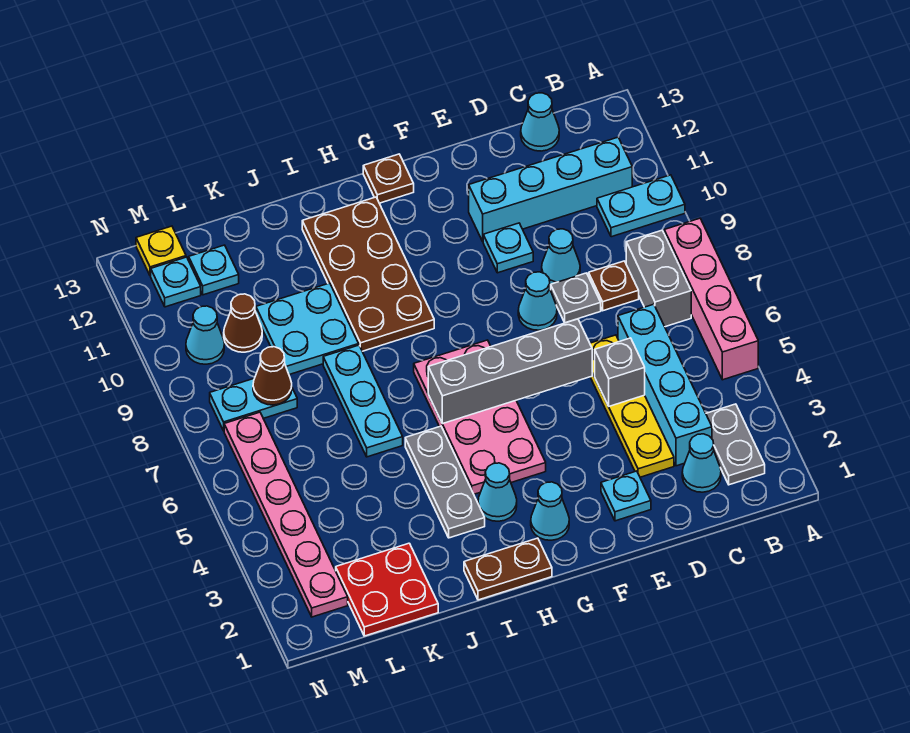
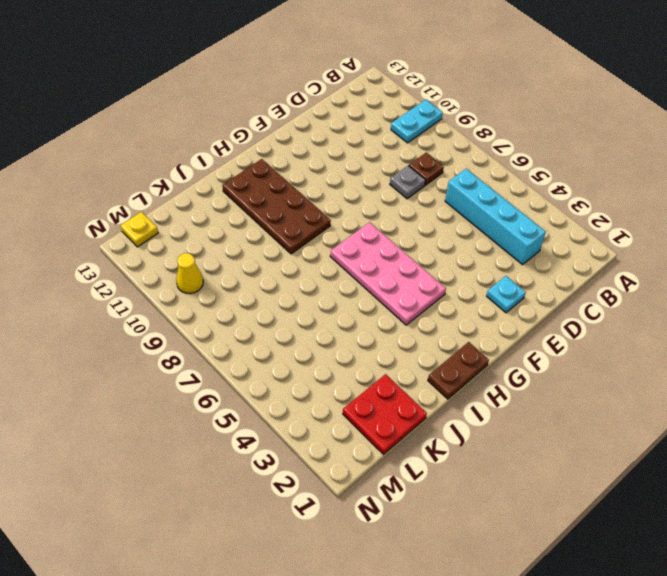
yellow 1x1 cone [176,253,203,294] -> cyan 1x1 cone [186,306,224,364]
none -> pink 1x4 brick [664,218,758,380]
none -> grey 1x2 plate [706,404,765,485]
none -> grey 1x2 brick [626,230,691,327]
none -> cyan 1x4 brick [469,137,632,241]

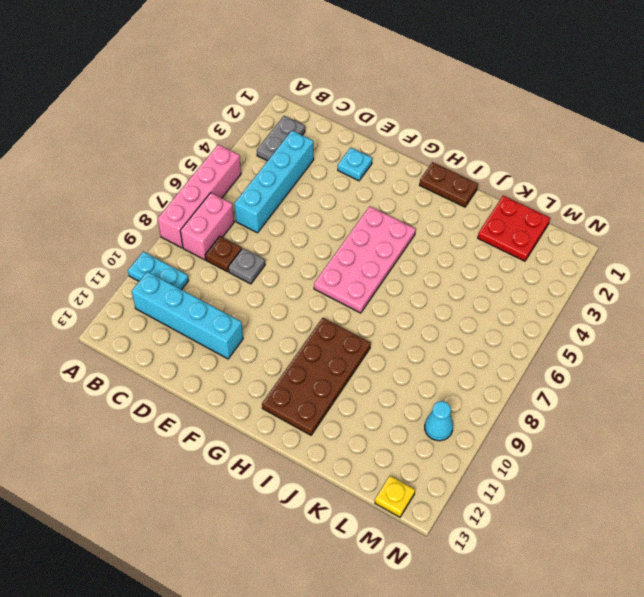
pink 1x2 brick [180,193,234,260] -> grey 1x2 brick [626,230,691,327]
none -> cyan 1x1 cone [682,434,721,492]
none -> cyan 1x1 cone [521,93,559,151]
none -> yellow 1x4 plate [590,335,674,477]
none -> cyan 1x1 cone [542,229,580,285]

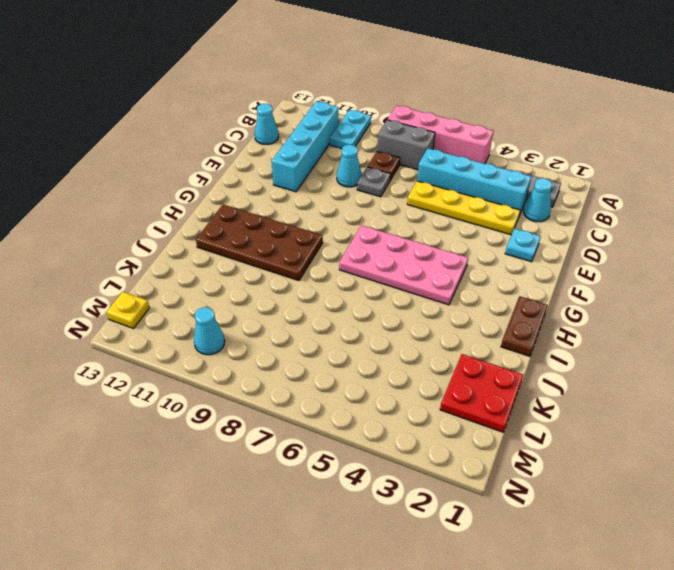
none -> cyan 1x1 cone [518,272,557,330]
none -> cyan 1x1 plate [483,223,533,273]
none -> cyan 1x1 cone [531,482,569,540]
none -> brown 1x1 plate [363,154,414,203]

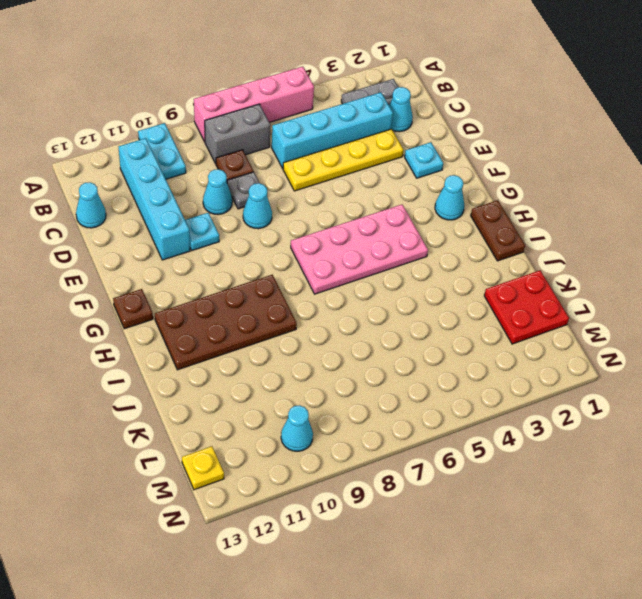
none -> cyan 1x1 cone [478,463,517,521]
none -> grey 1x3 plate [405,426,485,538]
none -> cyan 1x3 plate [323,345,403,457]
none -> cyan 2x2 plate [256,283,359,375]

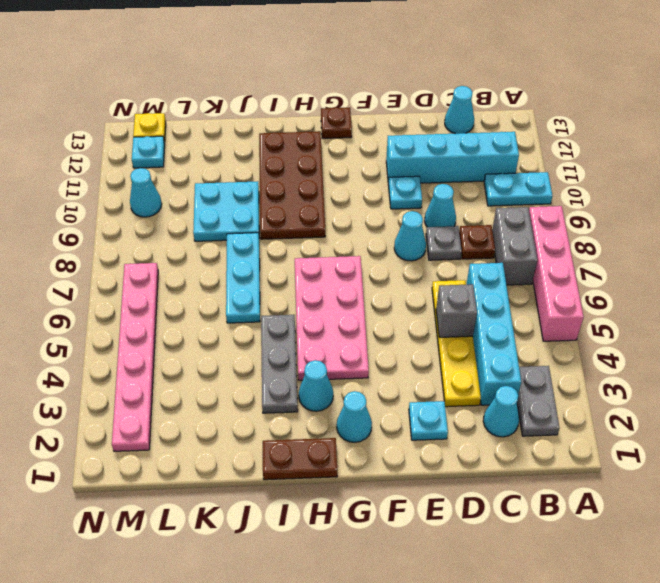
none -> red 2x2 plate [336,543,438,636]
none -> cyan 1x2 plate [210,379,297,431]
none -> brown 1x1 cone [224,294,262,352]
none -> cyan 1x1 plate [189,245,239,295]

